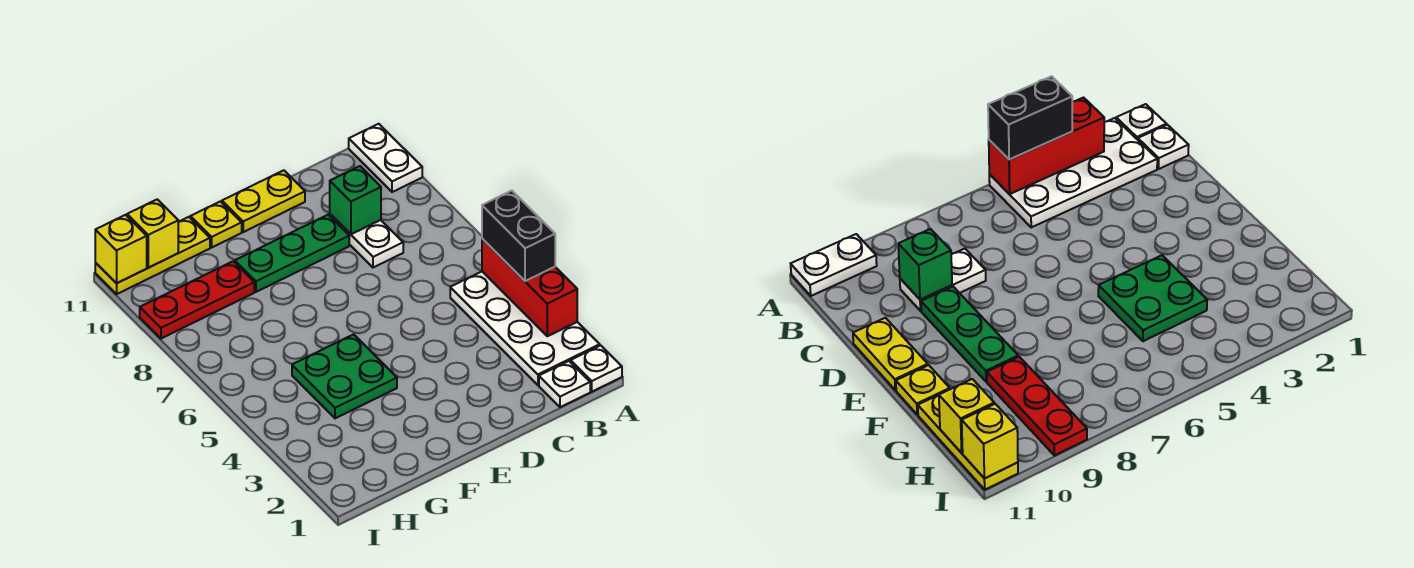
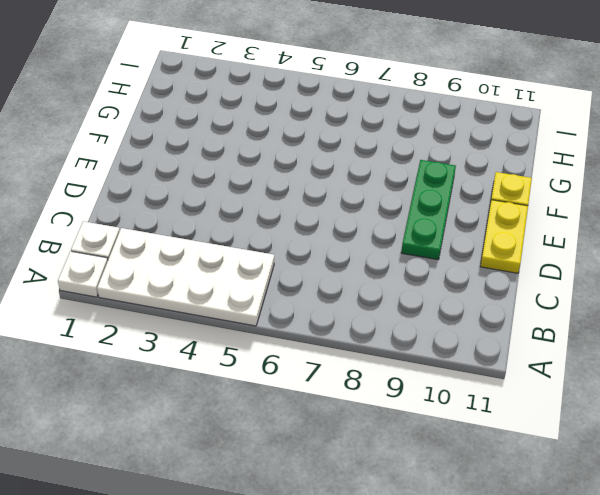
none -> white 1x2 plate [349,124,422,192]
none -> white 1x2 plate [330,214,403,268]
none -> green 2x2 plate [292,334,397,418]

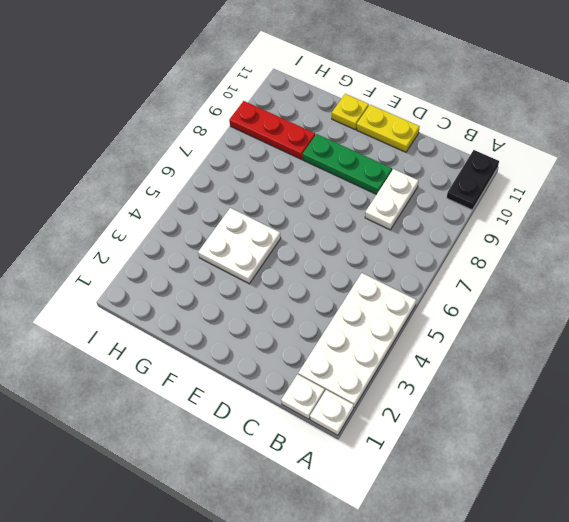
black 1x2 plate [447,150,499,210] -> white 1x2 plate [349,124,422,192]
white 2x2 plate [198,208,281,284] -> green 2x2 plate [292,334,397,418]
none -> yellow 1x3 plate [95,217,210,294]
none -> red 1x3 brick [482,239,577,336]
none -> green 1x1 brick [330,166,381,234]

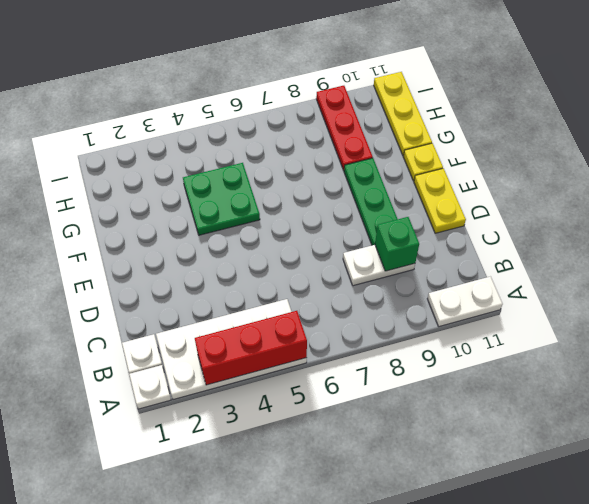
none -> yellow 1x1 brick [127,199,178,268]
none -> yellow 1x1 brick [95,215,147,283]
none -> black 1x2 brick [482,191,555,281]

